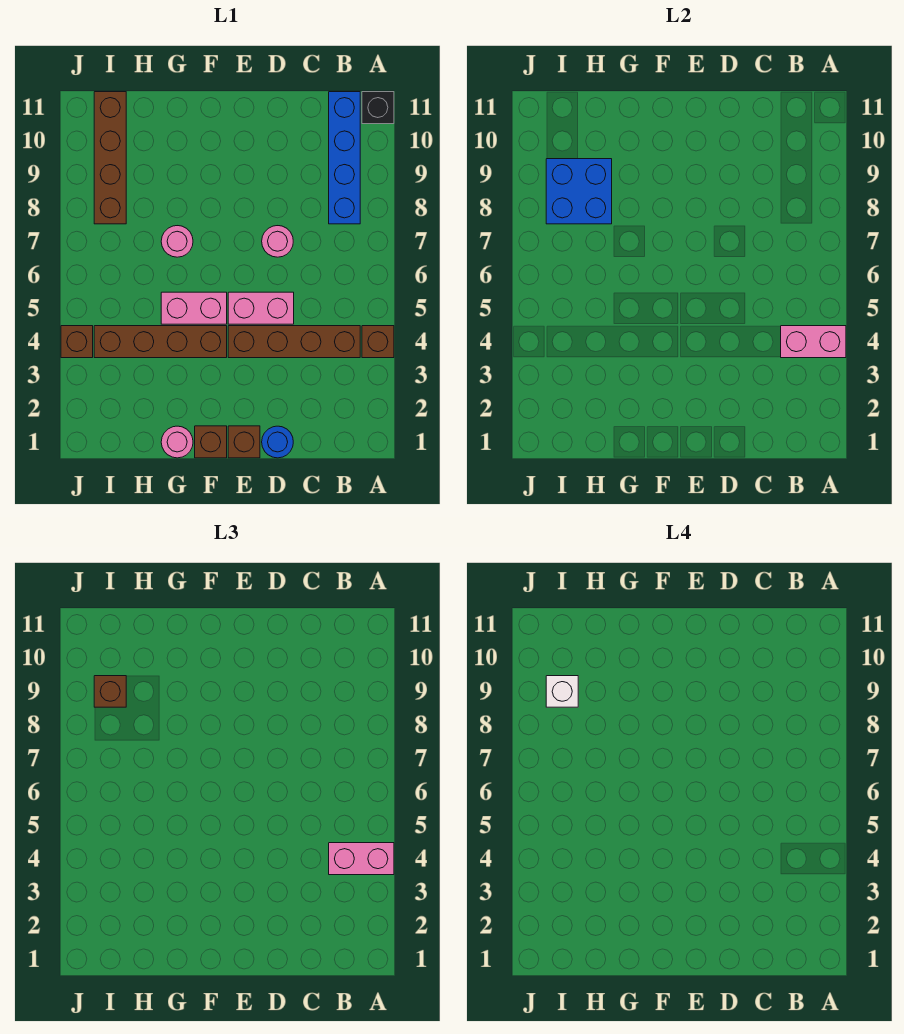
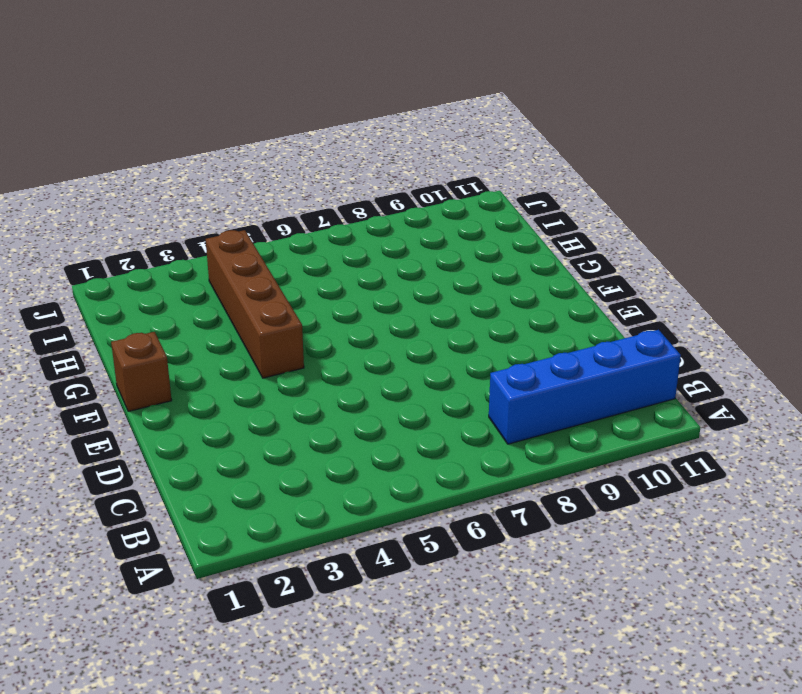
none -> brown 1x1 brick [362,326,394,358]
none -> black 1x1 brick [362,92,394,124]
none -> brown 1x4 brick [228,326,360,358]

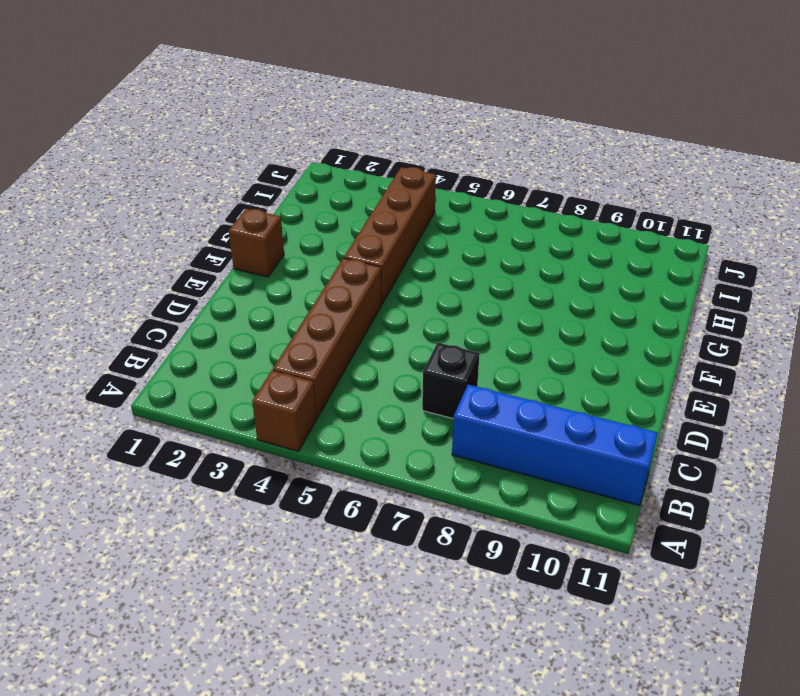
black 1x1 brick [422,343,480,419] -> black 1x1 brick moved to [362,92,394,124]
none -> blue 1x1 round brick [262,426,293,458]
none -> pink 1x2 brick [228,292,294,324]
none -> pink 1x1 round brick [262,226,293,257]

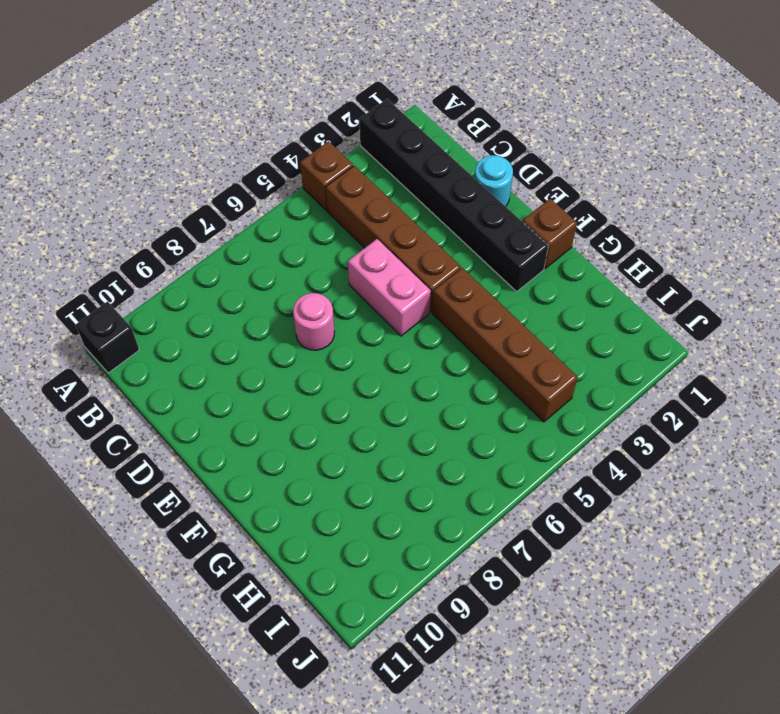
black 1x6 brick [359,99,548,292] -> none
cyan 1x1 round brick [475,155,513,207] -> blue 1x1 round brick [262,426,293,458]
none -> blue 1x4 brick [329,92,360,224]
none -> brown 1x1 brick [228,426,260,458]
none -> pink 1x2 brick [161,292,227,324]

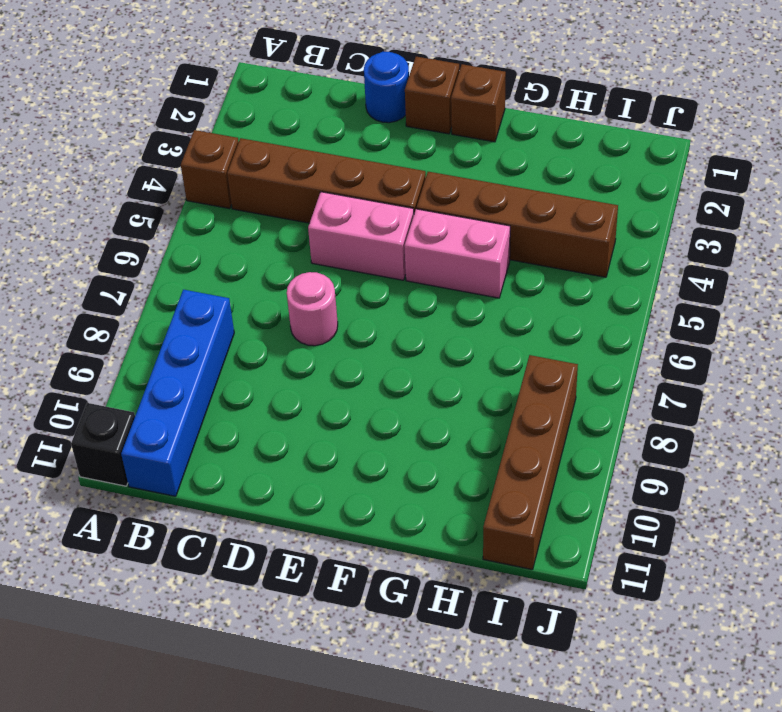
none -> pink 1x1 round brick [161,426,193,458]
none -> pink 1x1 round brick [161,226,193,257]
none -> brown 1x1 brick [61,326,93,358]

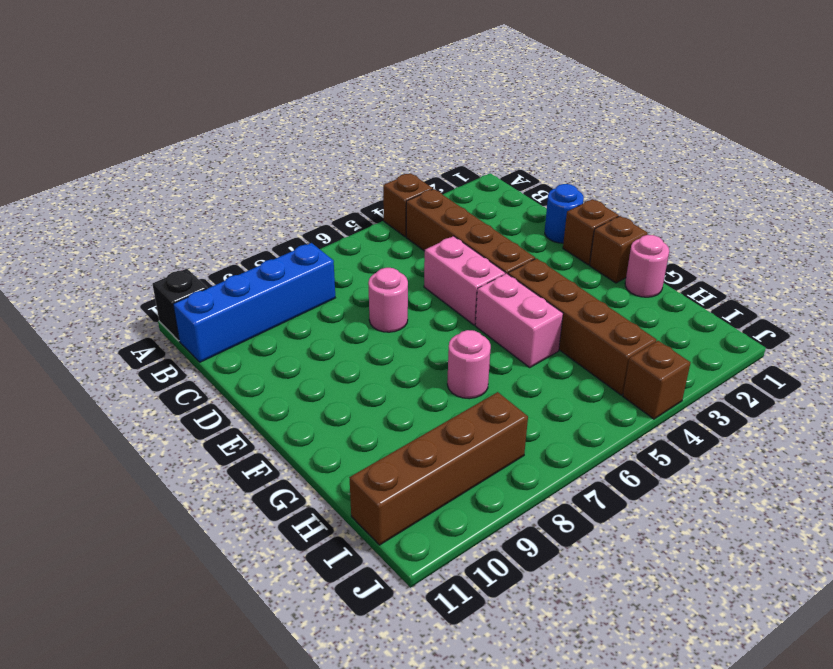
none -> pink 1x2 brick [781,326,846,358]
none -> blue 2x2 brick [546,159,612,224]
none -> pink 1x2 brick [329,843,394,875]

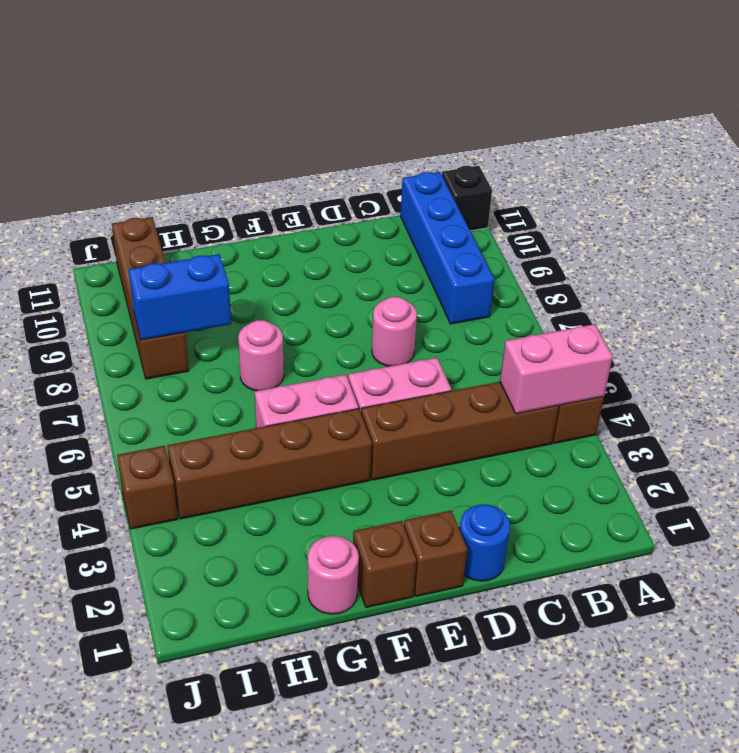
blue 1x2 brick [128,254,231,340] -> blue 2x2 brick [546,159,612,224]
none -> pink 1x2 brick [329,843,394,875]
none -> brown 1x1 brick [94,676,126,707]
none -> white 1x1 brick [546,676,578,707]

